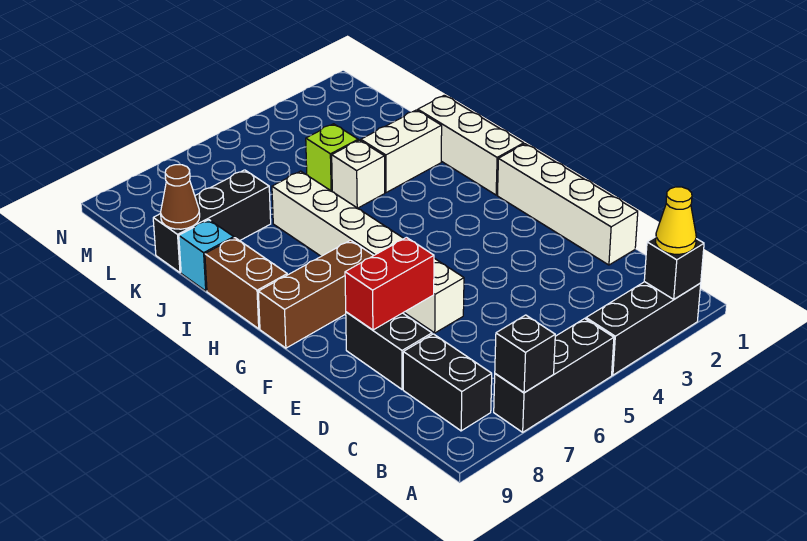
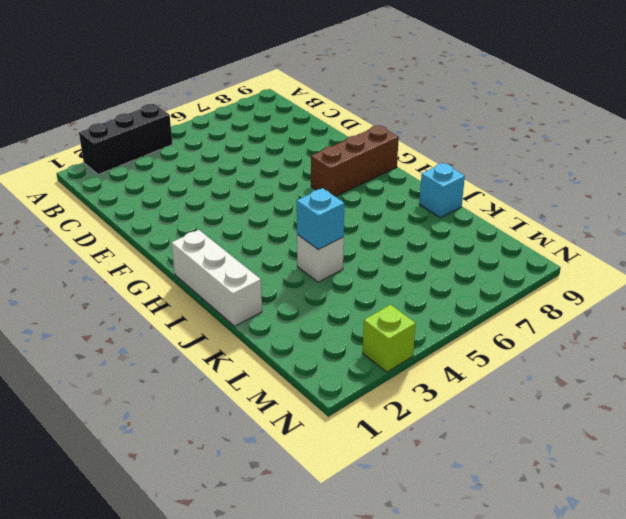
cyan 1x1 brick [297,188,344,250] -> none
lime 1x1 brick [363,305,416,372] -> lime 1x1 brick moved to [306,124,358,191]
none -> black 1x3 brick [494,319,614,432]
none -> black 1x2 brick [403,334,492,431]
none -> white 1x4 brick [497,144,638,265]

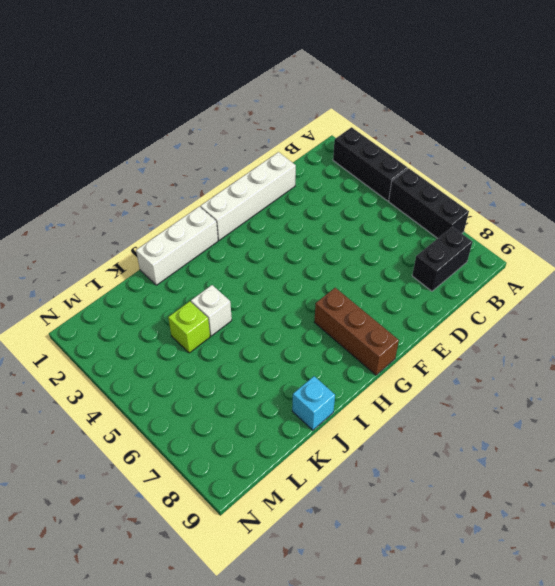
none -> black 1x2 brick [346,312,432,389]
none -> white 1x6 brick [272,171,464,333]
none -> brown 1x2 brick [205,238,287,329]

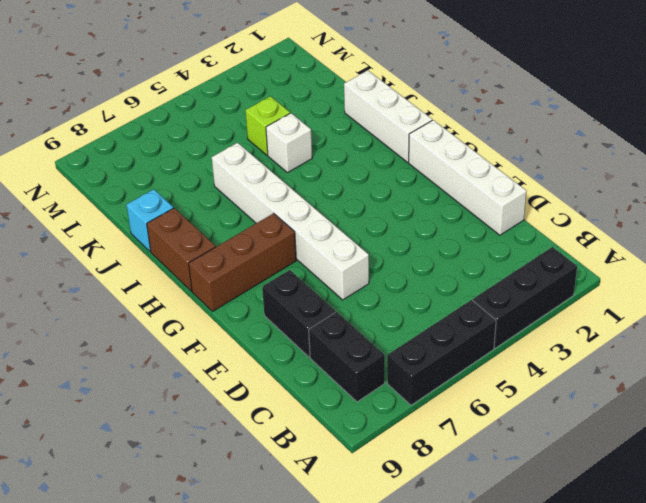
none -> white 1x2 brick [361,110,442,193]
none -> black 1x3 brick [153,170,271,273]
none -> black 1x1 brick [644,237,704,299]

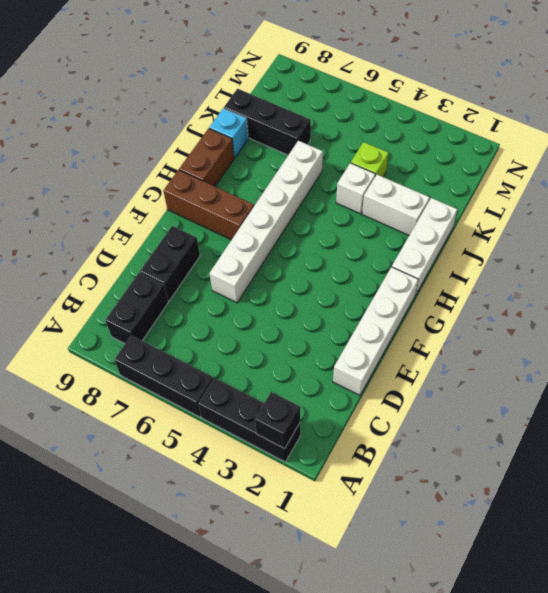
none -> black 1x1 brick [495,315,555,393]
none -> red 1x2 brick [345,237,434,330]
none -> brown 1x1 cone [161,165,200,229]

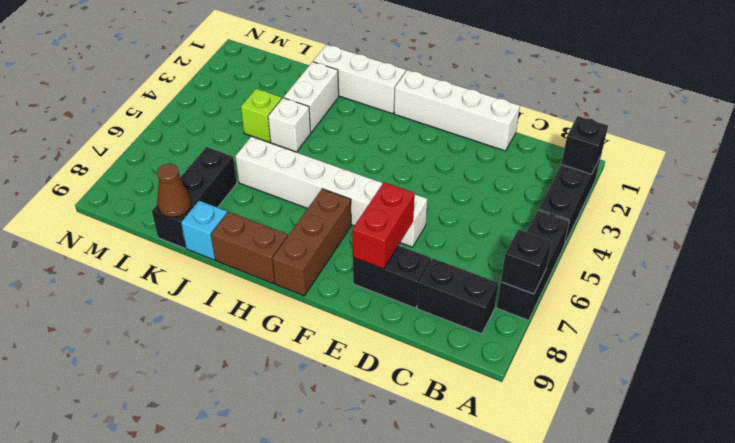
none -> yellow 1x1 cone [656,187,696,254]

